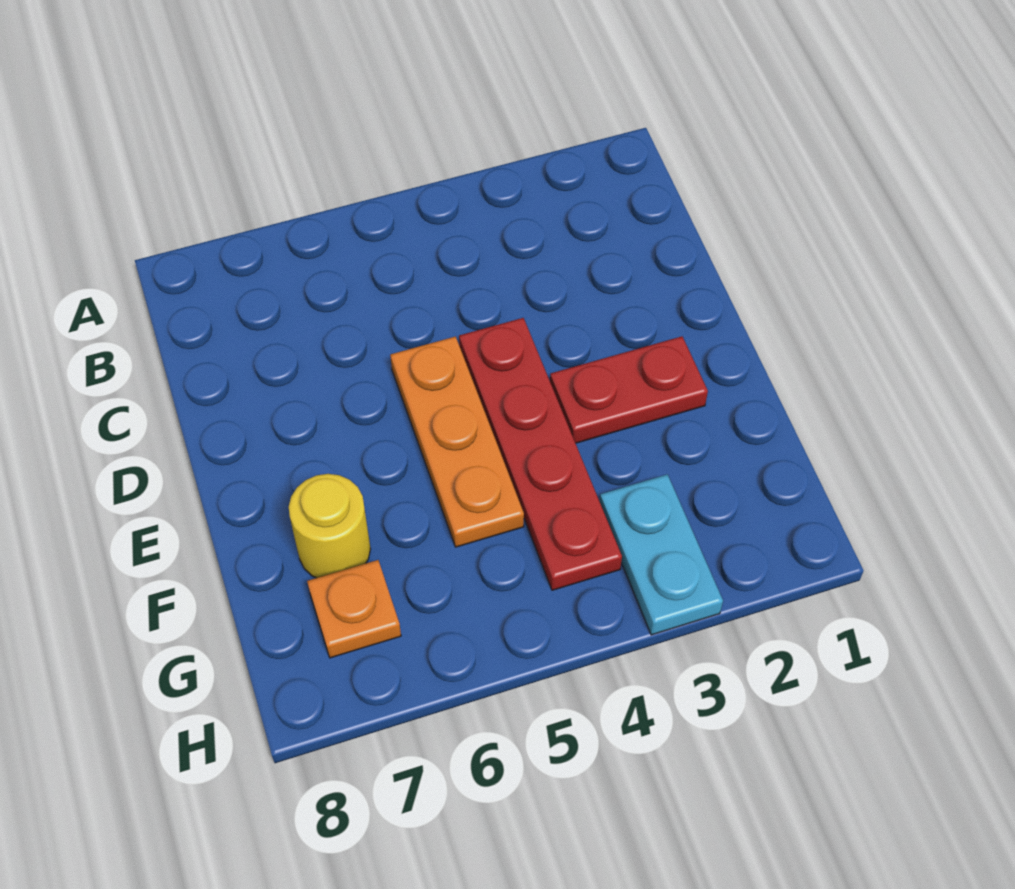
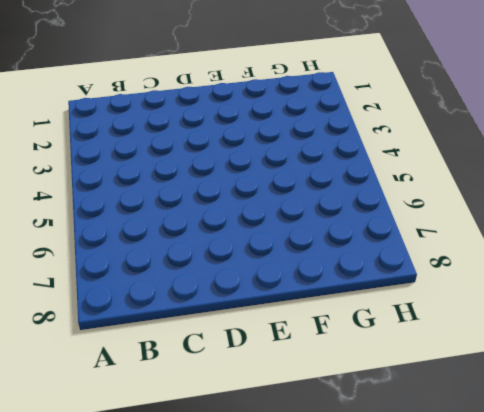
none -> red 1x4 plate [459,318,622,590]
none -> orange 1x3 plate [390,337,524,547]

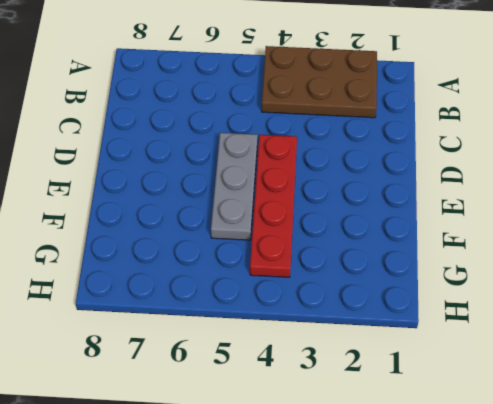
brown 2x3 plate [262,46,377,118] -> none
grey 1x3 plate [211,133,258,240] -> orange 1x3 plate [390,337,524,547]
none -> red 1x2 plate [550,336,708,443]
none -> yellow 1x1 round brick [289,474,371,578]

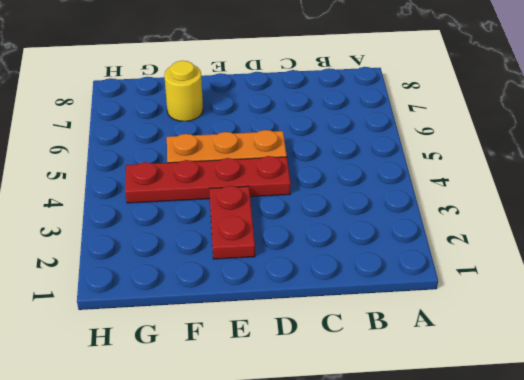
none -> cyan 1x2 plate [600,474,723,635]
none -> orange 1x1 plate [307,560,401,658]

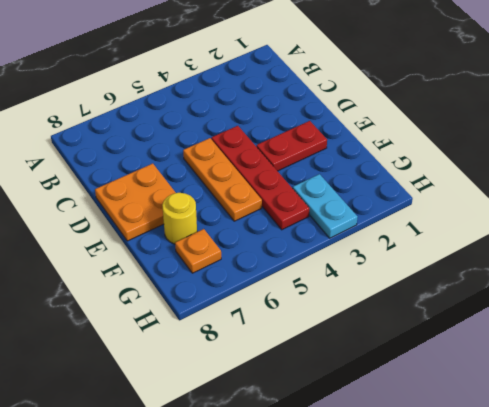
orange 2x2 plate [95,164,176,241] -> none

